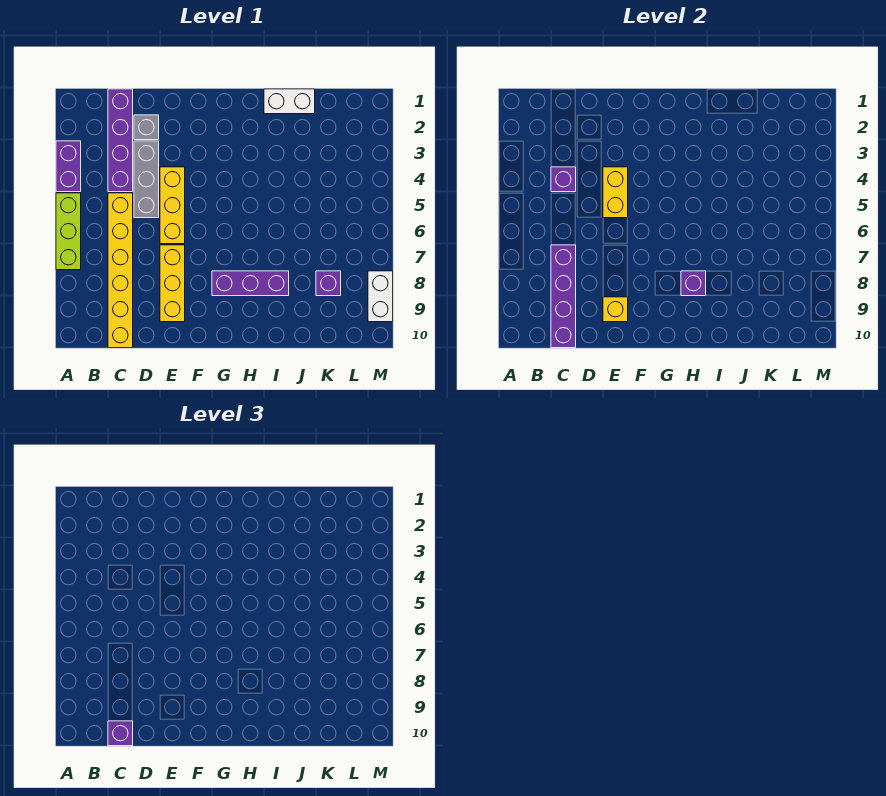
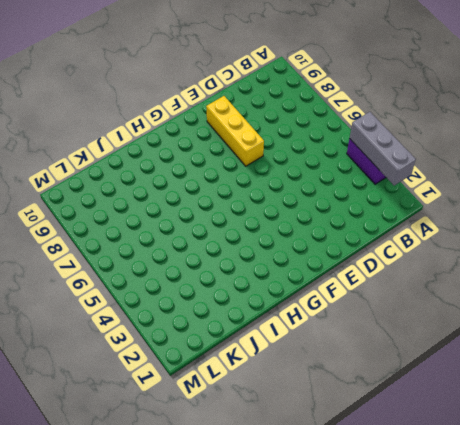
grey 1x3 brick [350,112,416,186] -> grey 1x3 brick moved to [134,141,159,218]
none -> lime 1x3 brick [56,193,81,270]
none -> purple 1x4 brick [108,89,133,192]
none -> yellow 1x6 brick [108,193,133,348]

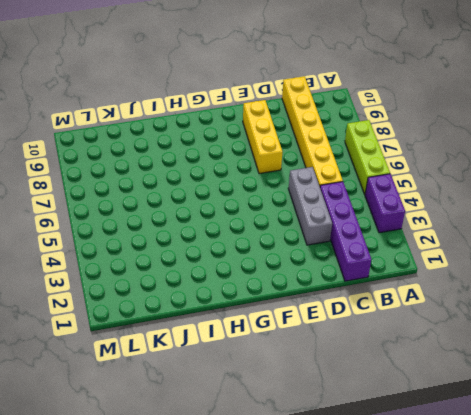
none -> grey 1x1 brick [134,115,159,140]
none -> yellow 1x3 brick [160,167,185,244]
none -> purple 1x3 brick [212,271,289,296]

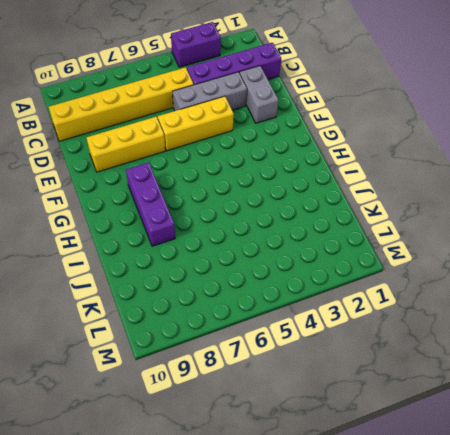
grey 1x2 brick [239,66,279,123] -> grey 1x1 brick [134,115,159,140]
none -> lime 1x3 brick [56,193,81,270]
none -> white 1x2 brick [264,89,315,114]
none -> purple 1x1 brick [316,271,341,296]

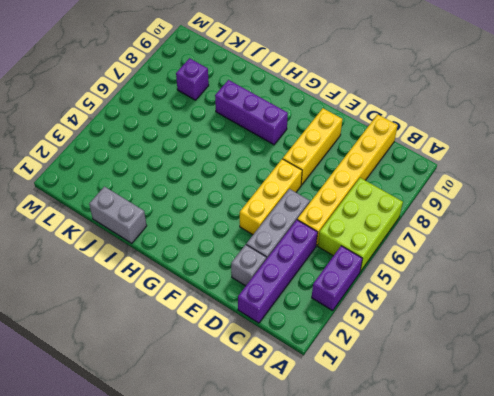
lime 2x3 brick [318,178,403,272] -> lime 1x3 brick [56,193,81,270]
grey 1x2 brick [89,187,147,243] -> white 1x2 brick [264,89,315,114]
none -> white 1x2 brick [368,271,393,322]
none -> purple 1x1 brick [551,167,576,192]
none -> purple 1x4 brick [551,245,576,348]

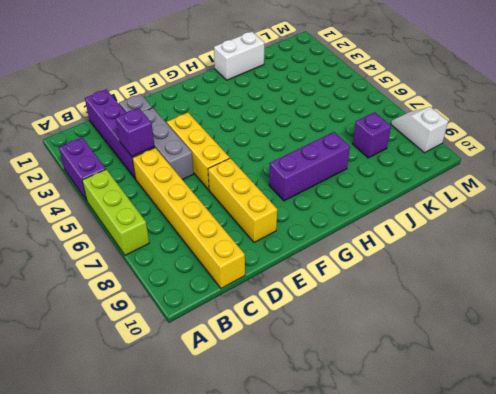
white 1x2 slope [391,107,448,153] -> white 1x2 brick [368,271,393,322]
none -> purple 1x4 brick [551,245,576,348]
none -> yellow 1x2 brick [603,167,628,218]
none -> yellow 1x1 brick [603,297,628,322]

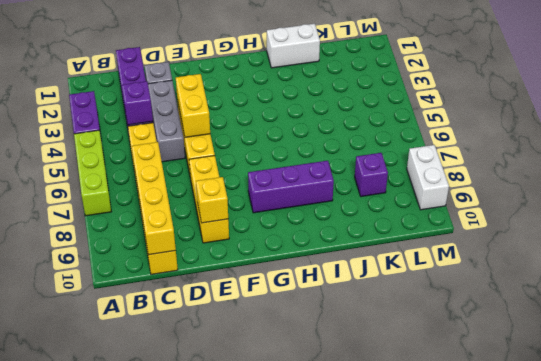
yellow 1x4 brick [132,142,176,255] -> purple 1x4 brick [551,245,576,348]
none -> purple 1x1 brick [681,271,706,296]
none -> purple 1x1 brick [108,721,133,746]

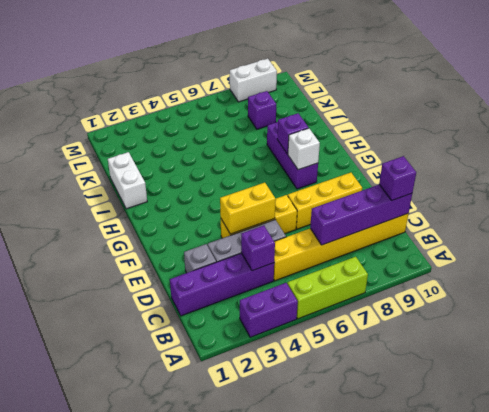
white 1x1 brick [288,128,320,170] -> none
none -> yellow 1x1 brick [603,297,628,322]

